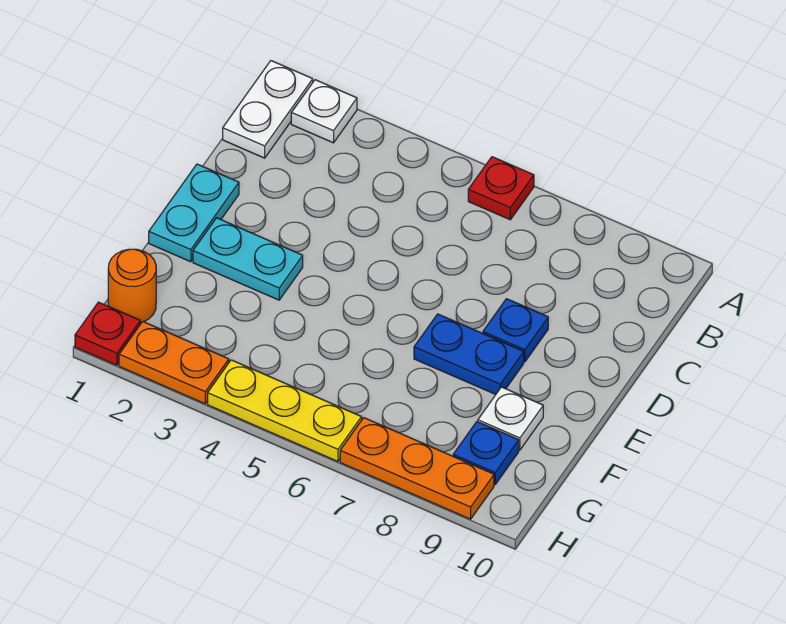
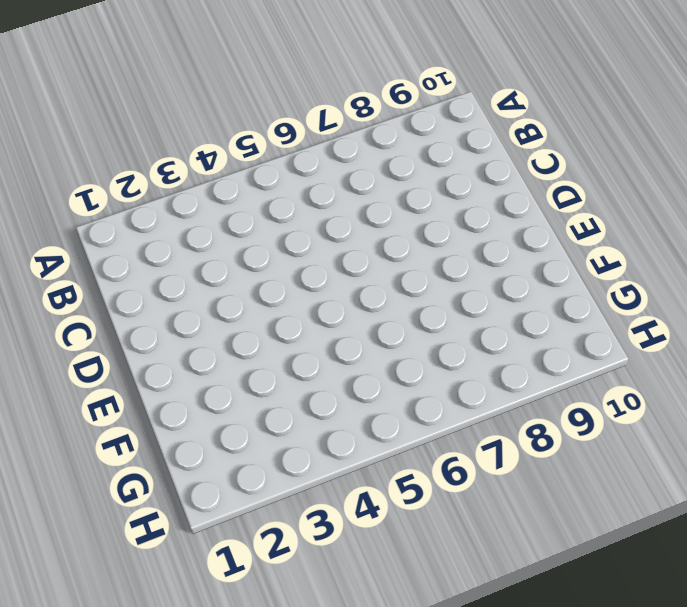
none -> white 1x2 plate [223,61,313,158]
none -> white 1x1 plate [291,80,357,143]
none -> red 1x1 plate [468,157,534,220]

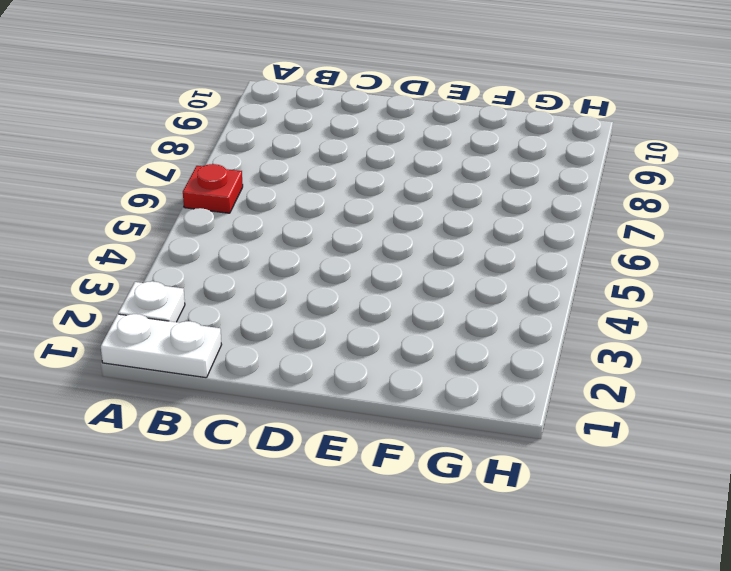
none -> cyan 1x2 plate [149,164,239,262]
none -> blue 1x1 plate [483,299,548,362]
none -> cyan 1x2 plate [193,218,303,300]

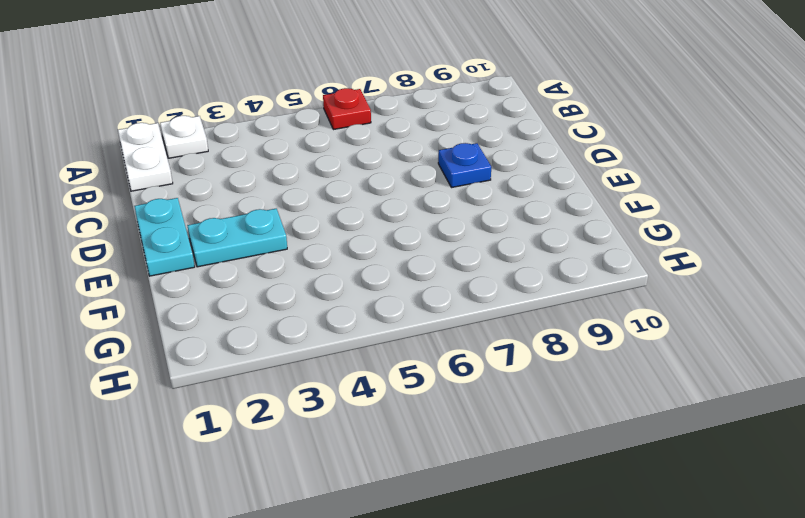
none -> blue 1x2 plate [414,314,524,394]
none -> white 1x1 plate [478,387,543,450]
none -> orange 1x1 round brick [108,249,156,323]

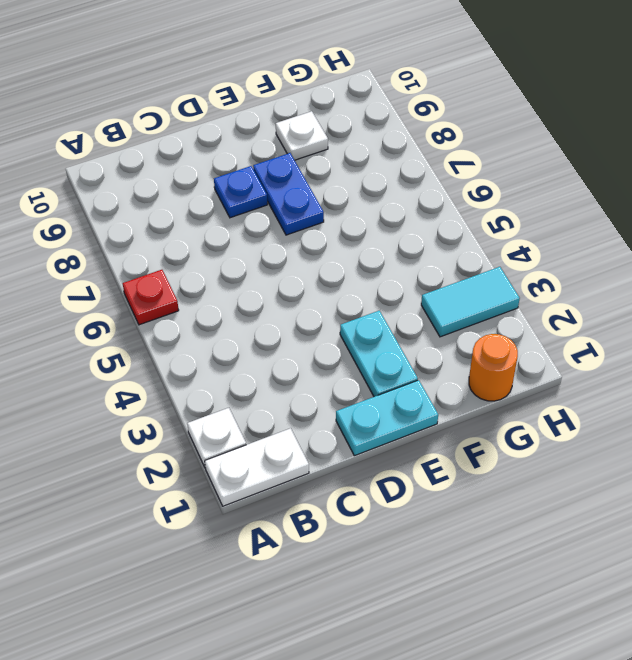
cyan 1x2 tile [421,267,520,337] -> orange 1x2 plate [119,322,229,404]
none -> blue 1x1 plate [453,422,519,485]
none -> red 1x1 plate [75,302,140,365]
none -> yellow 1x3 plate [208,360,362,461]

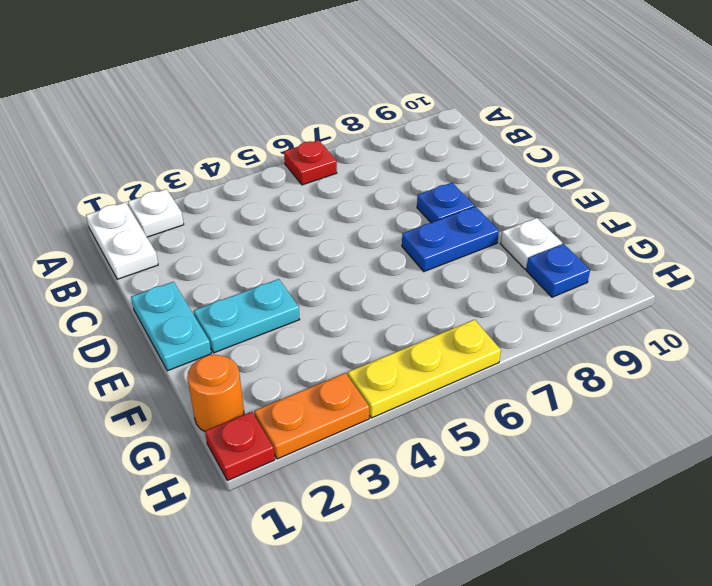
none -> orange 1x3 plate [340,418,494,519]

